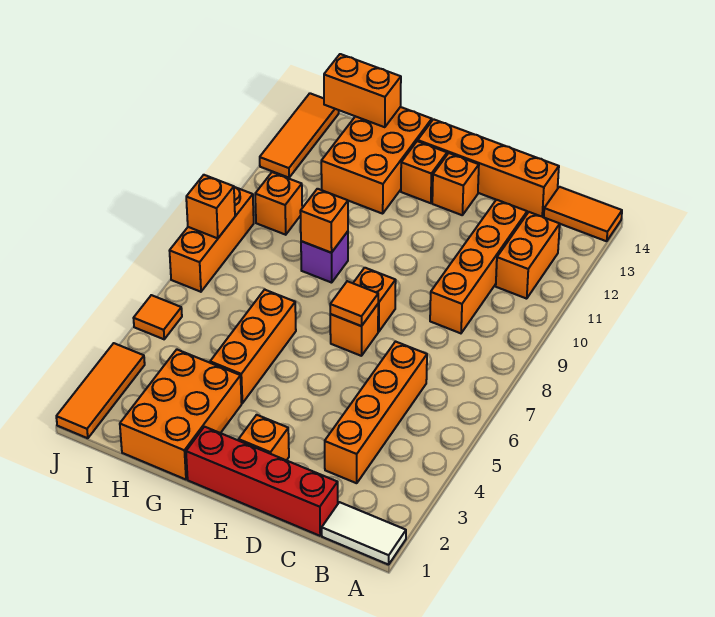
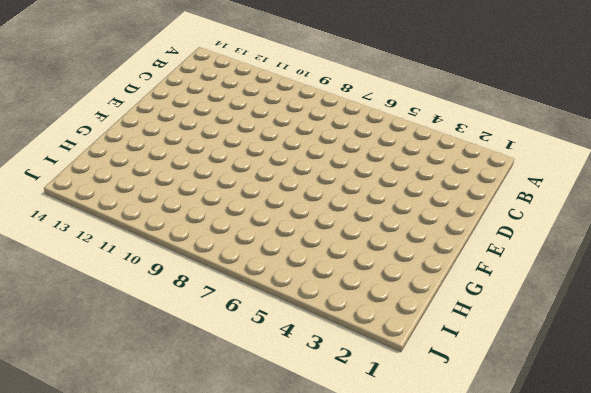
none -> white 1x2 tile [322,502,406,565]
none -> orange 1x2 tile [544,187,622,241]
none -> orange 1x2 brick [496,212,560,299]

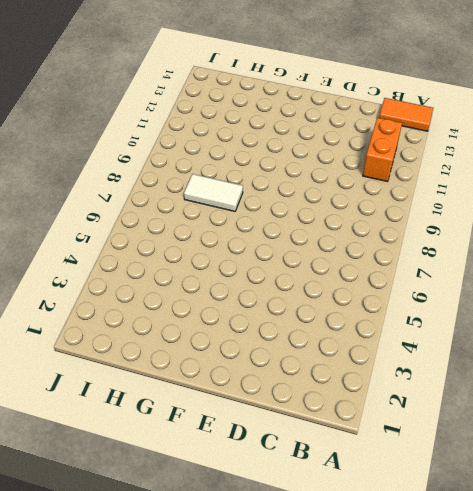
white 1x2 tile [184,174,243,211] -> white 1x2 tile moved to [322,502,406,565]
none -> red 1x4 brick [186,427,338,536]
none -> orange 1x4 brick [325,341,427,483]
none -> orange 1x4 brick [430,200,527,333]

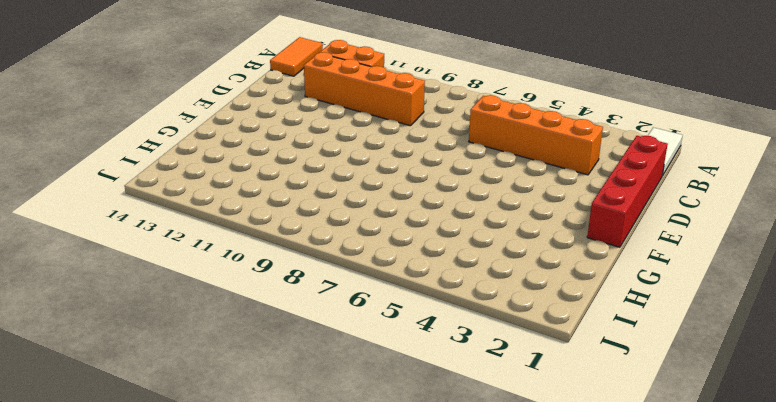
none -> orange 1x4 brick [418,119,559,217]
none -> orange 1x1 brick [239,415,289,460]
none -> orange 1x1 brick [330,304,378,356]

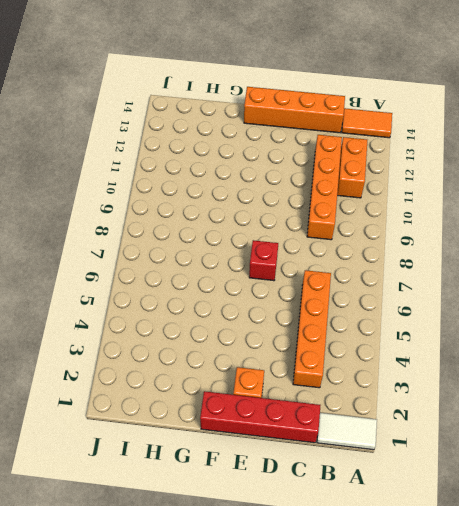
red 1x1 brick [249,240,278,281] -> orange 1x1 brick [330,304,378,356]
none -> orange 1x1 brick [353,268,396,332]
none -> orange 1x1 brick [432,153,479,215]
none -> orange 1x1 brick [401,141,447,203]

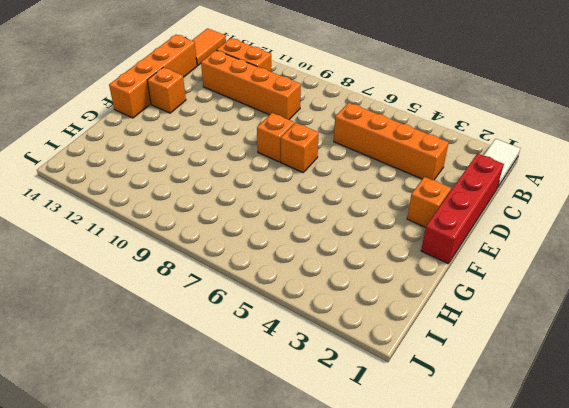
none -> orange 1x1 brick [401,141,447,203]
none -> orange 2x3 brick [120,350,242,479]
none -> orange 1x3 brick [210,290,296,403]

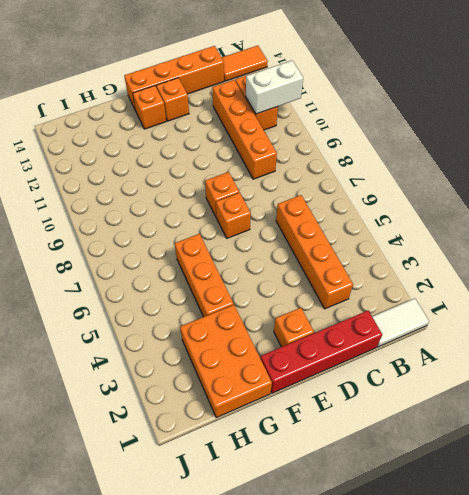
white 1x2 brick [246,61,303,114] -> none
none -> purple 1x1 brick [301,231,348,283]
none -> orange 2x3 brick [321,107,432,214]
none -> orange 1x1 brick [255,172,302,235]

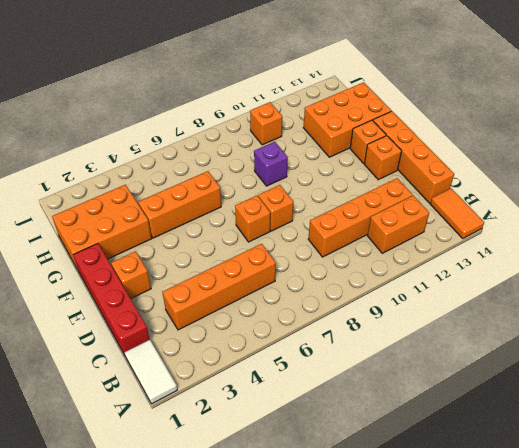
none -> orange 1x3 tile [56,343,145,438]
none -> orange 1x1 tile [134,295,182,339]
none -> orange 1x3 brick [169,187,254,292]

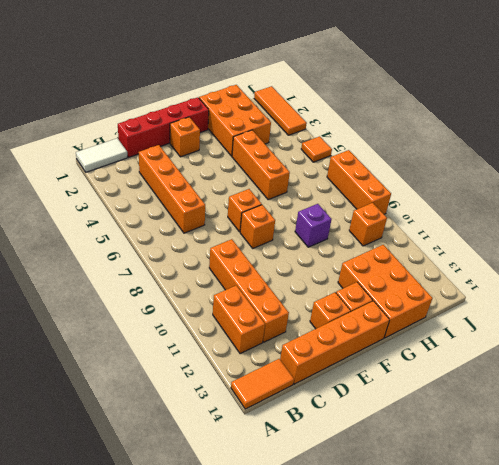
none -> orange 1x3 tile [260,93,339,178]
none -> orange 1x1 tile [330,281,378,326]
none -> orange 1x1 brick [300,189,348,253]

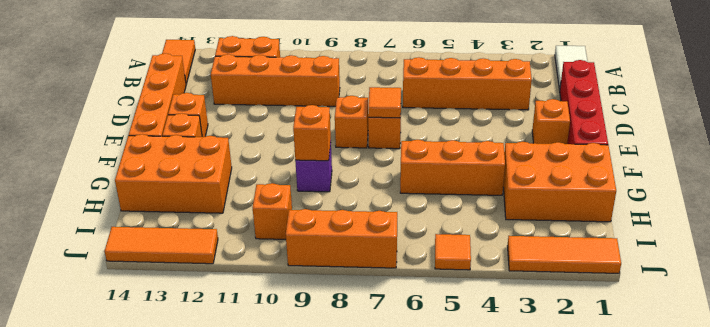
none -> orange 1x2 brick [324,54,401,127]
none -> orange 1x1 brick [186,175,235,238]

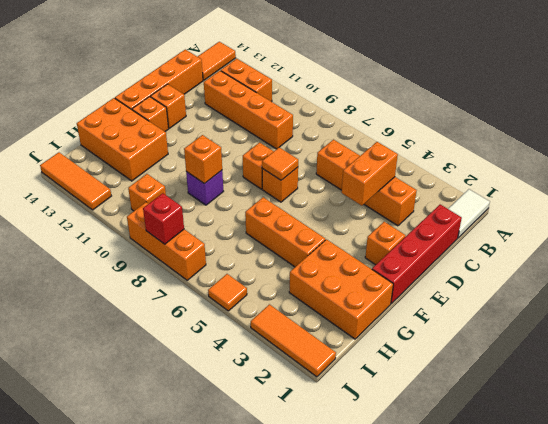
orange 1x2 brick [342,142,398,206] -> orange 1x2 brick moved to [324,54,401,127]
red 1x1 brick [143,193,184,244] -> orange 1x1 brick [186,175,235,238]

